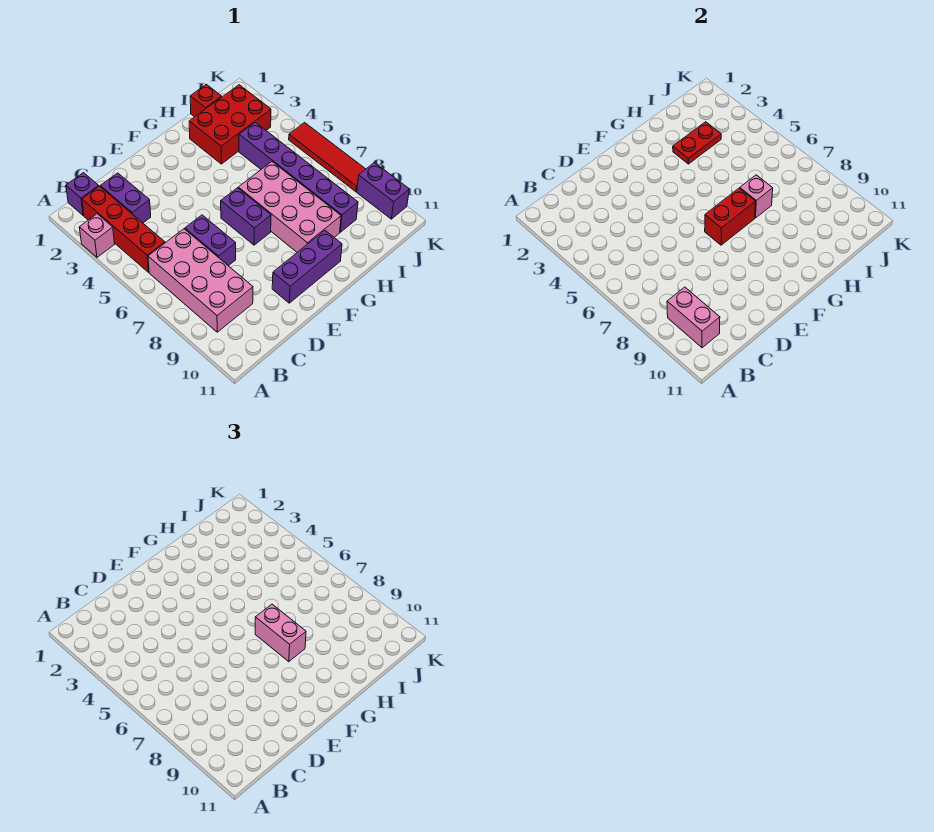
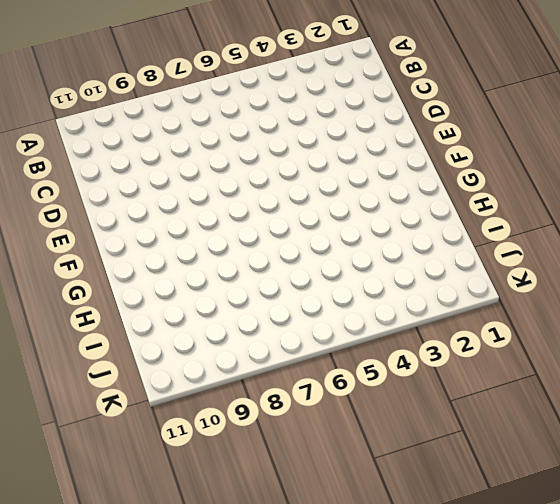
none -> pink 1x1 brick [79,214,115,257]
none -> purple 1x1 brick [66,173,99,215]
none -> red 1x4 brick [82,186,165,272]

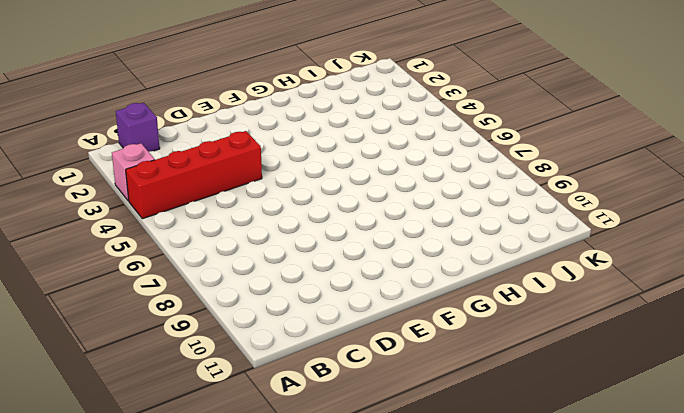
red 1x4 brick [126,131,262,219] -> red 1x4 brick turned to [82,186,165,272]
none -> pink 2x4 brick [148,229,253,332]
none -> purple 1x2 brick [100,173,151,223]
none -> purple 1x2 brick [185,215,236,266]

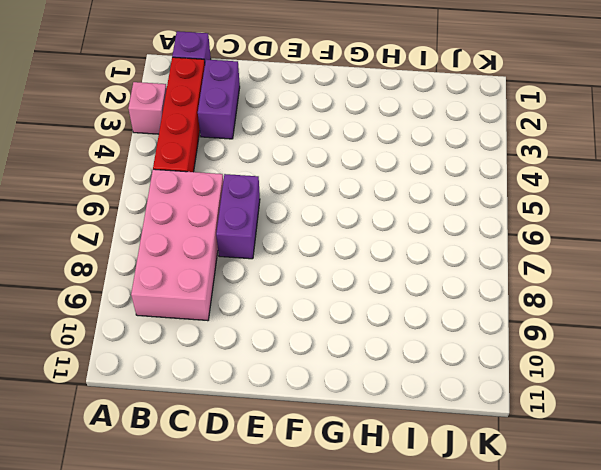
none -> purple 1x3 brick [272,230,342,303]
none -> purple 1x2 brick [221,188,271,245]
none -> pink 2x4 brick [238,162,341,252]

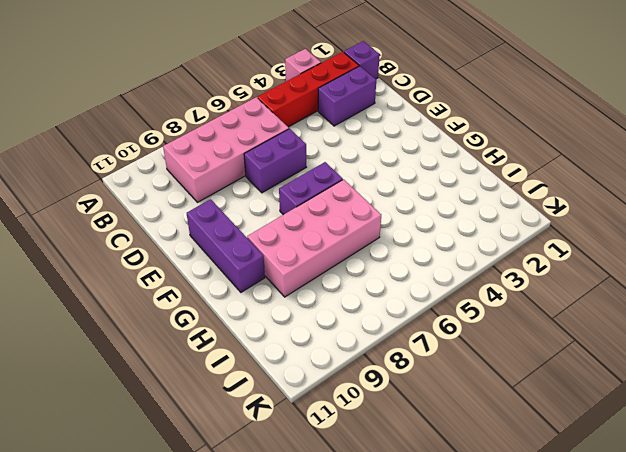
none -> red 2x3 brick [189,85,271,164]
none -> red 1x1 brick [190,84,222,117]
none -> purple 1x6 brick [239,122,358,232]

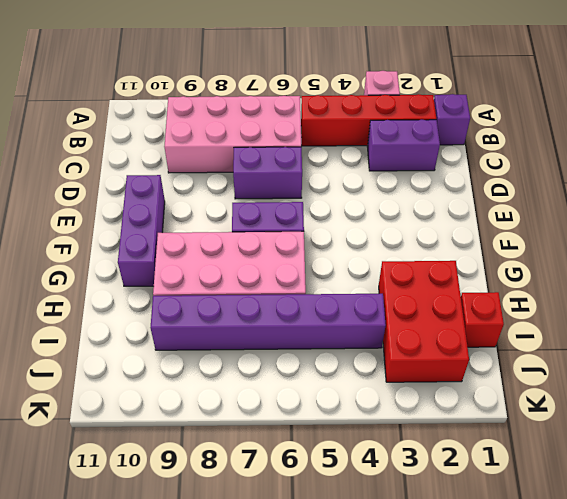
none -> red 1x4 tile [289,123,365,192]
none -> purple 1x2 brick [357,163,409,219]
none -> pink 1x2 brick [667,287,720,348]

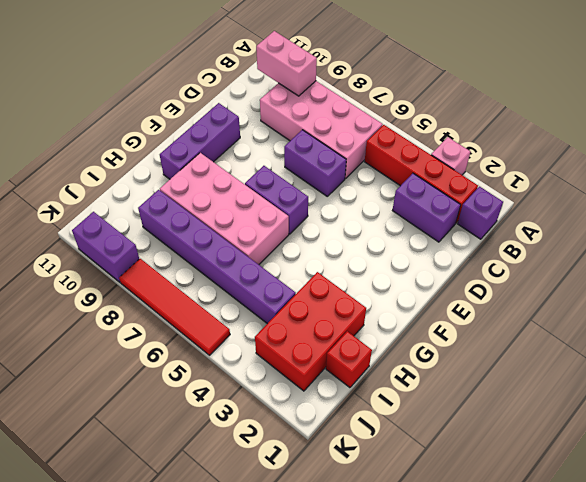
none -> red 1x2 brick [705,188,756,245]
none -> red 1x2 plate [673,122,721,164]
none -> pink 1x1 brick [740,175,773,218]

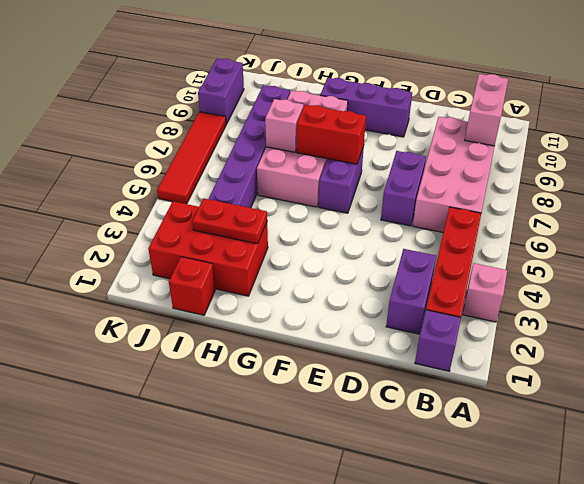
none -> pink 1x2 brick [255,604,306,662]

